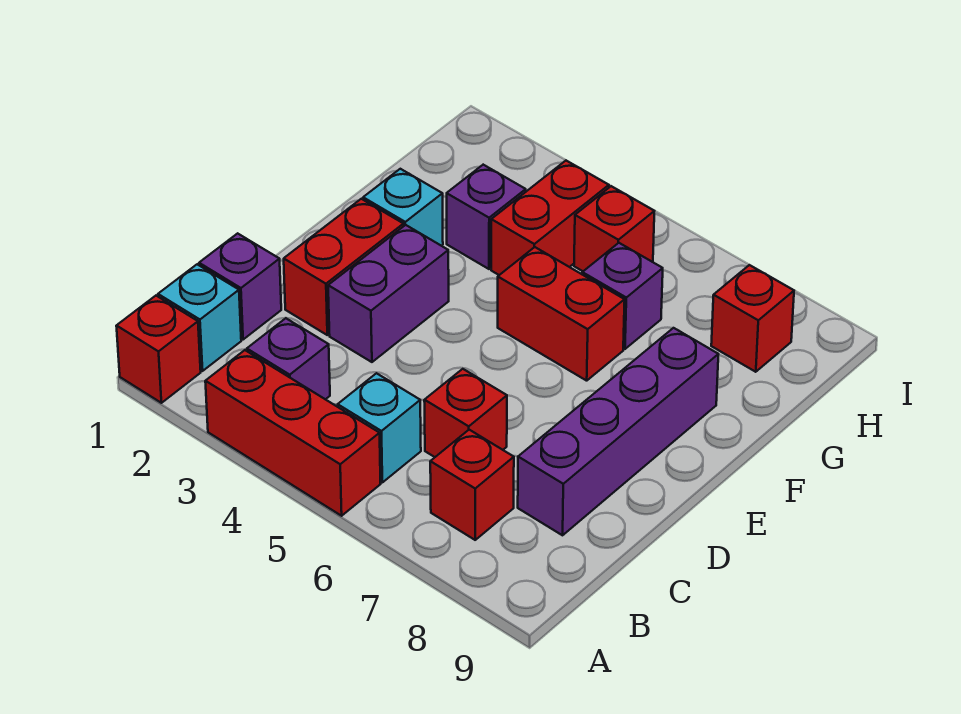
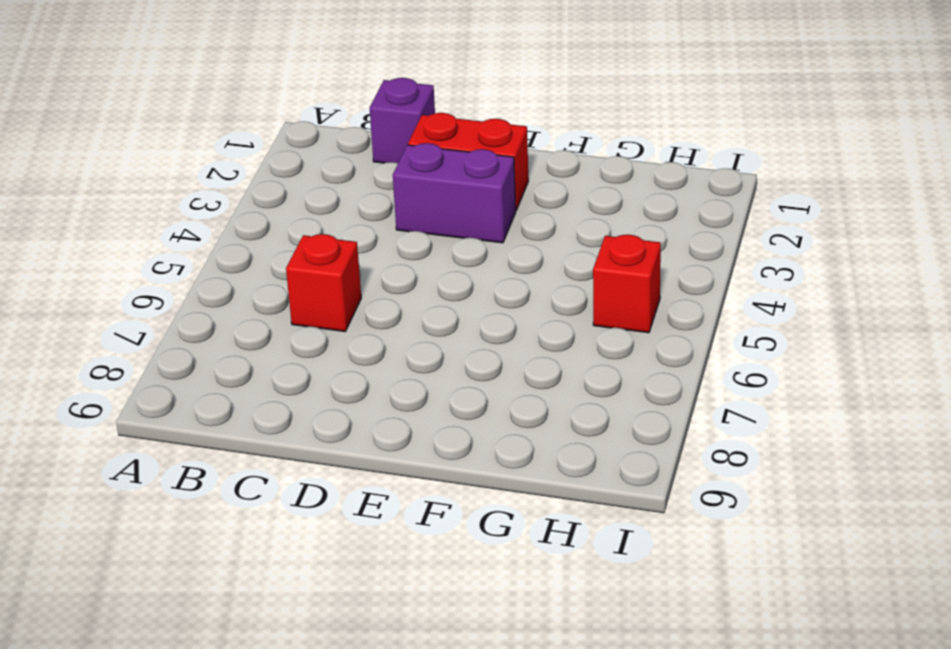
none -> red 1x1 brick [116,296,201,403]
none -> red 1x3 brick [205,350,380,516]
none -> cyan 1x1 brick [158,264,241,371]

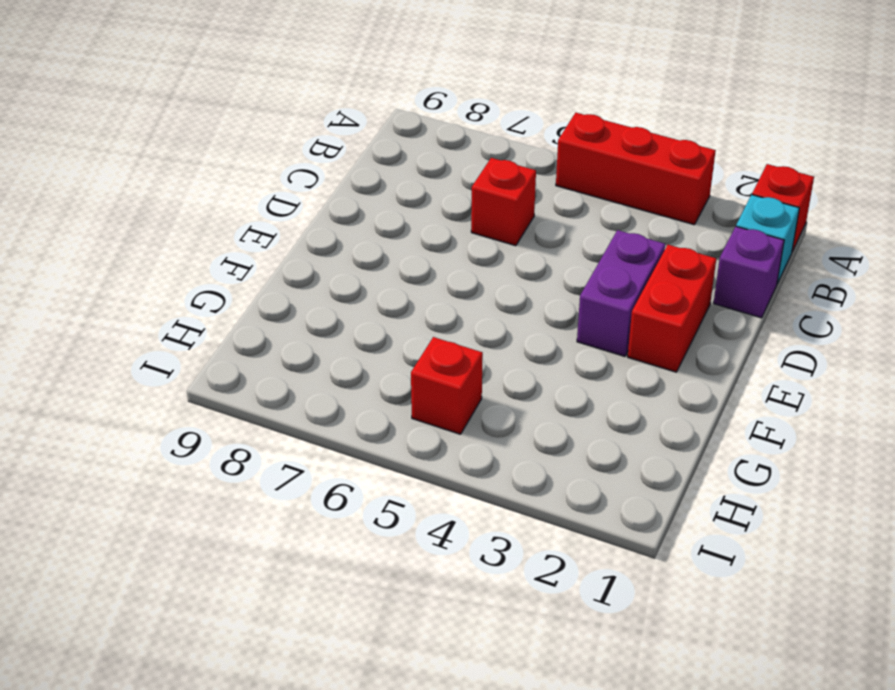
none -> purple 1x1 brick [247,318,330,399]
none -> cyan 1x1 brick [338,373,421,482]
none -> red 1x1 brick [430,430,514,540]

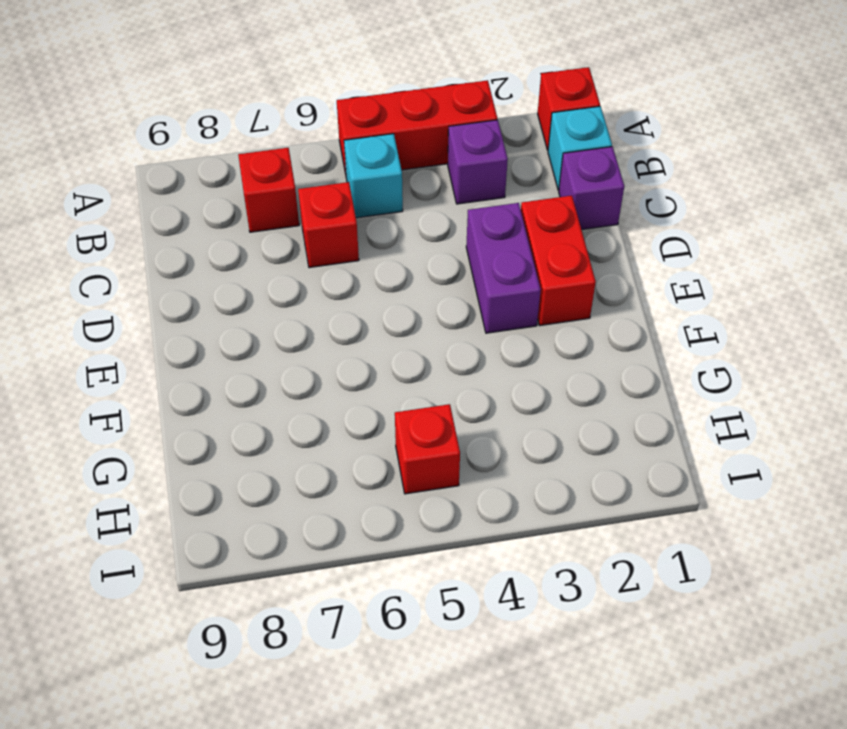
none -> purple 1x4 brick [518,328,718,535]
none -> cyan 1x1 brick [363,169,443,246]
none -> red 1x2 brick [498,247,625,381]

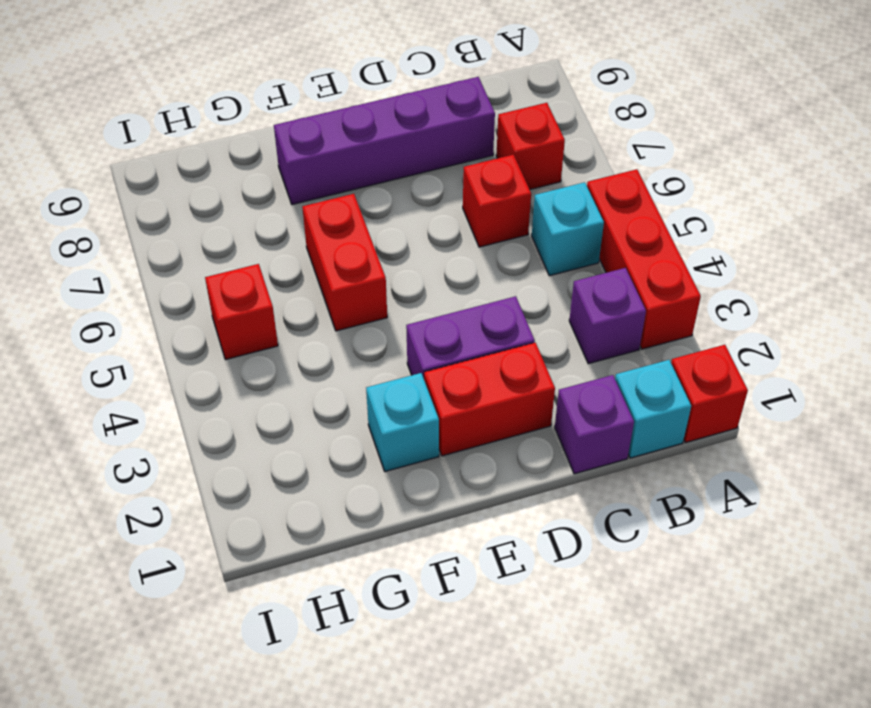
none -> purple 1x1 brick [447,165,526,269]
none -> red 1x2 brick [491,161,609,275]
none -> purple 1x1 brick [582,243,663,349]

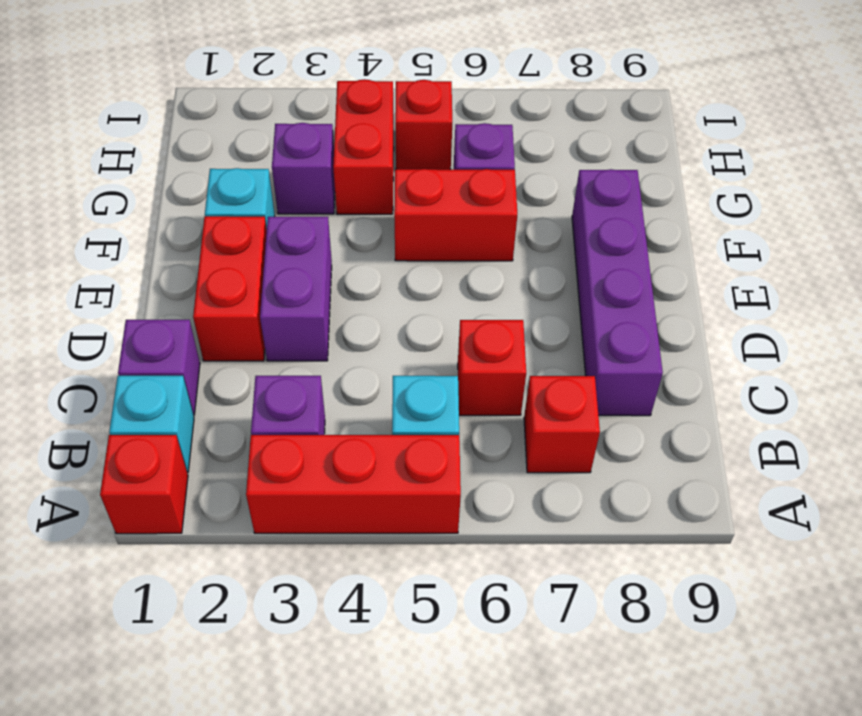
none -> red 1x1 brick [711,265,794,372]

